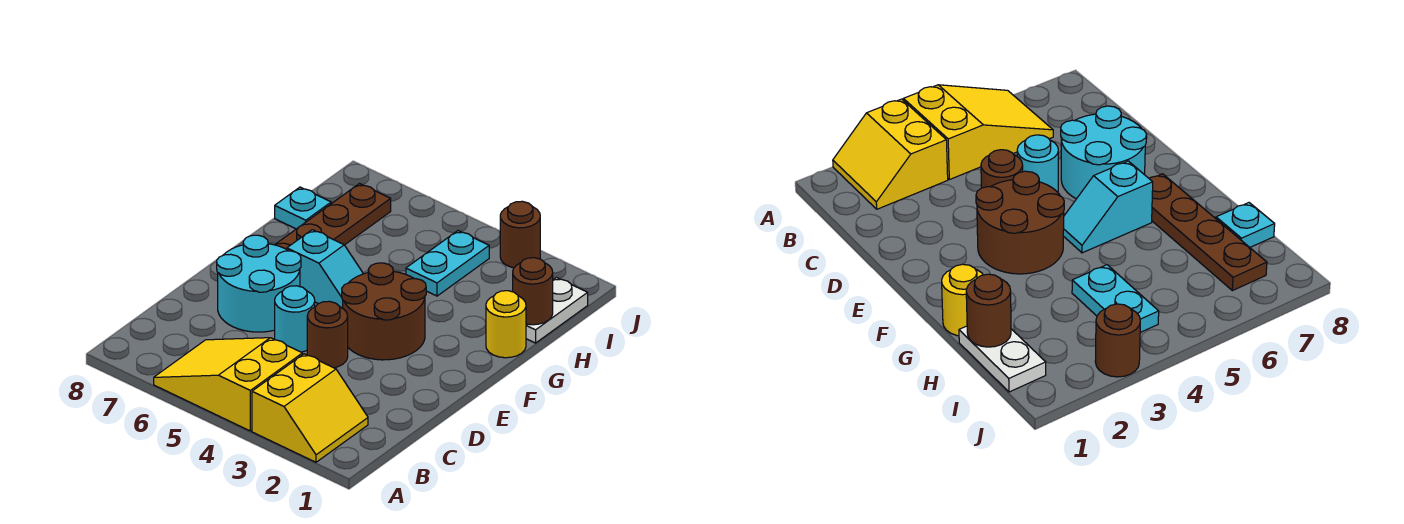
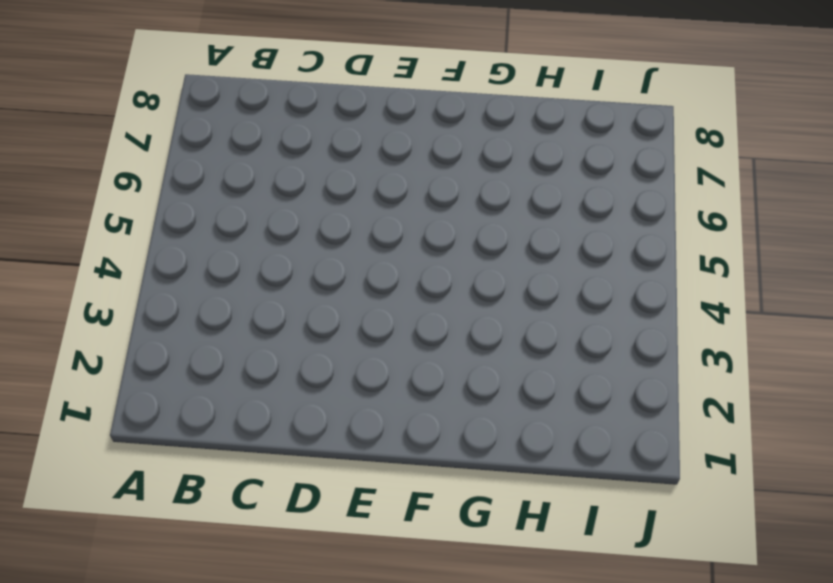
none -> yellow 2x2 slope [252,354,368,462]
none -> yellow 2x3 slope [154,338,302,431]
none -> brown 1x1 round brick [307,301,348,368]

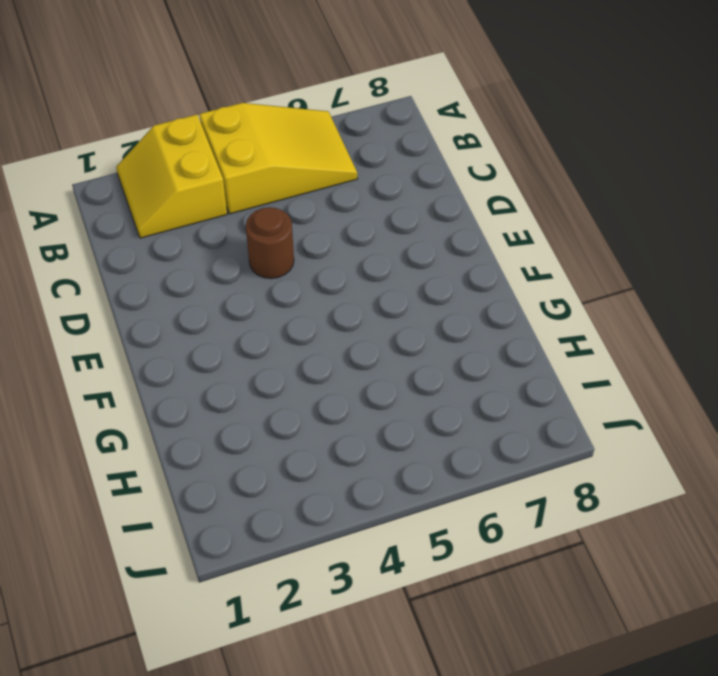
none -> cyan 1x1 round brick [275,286,315,352]
none -> cyan 2x2 round brick [217,235,301,332]
none -> brown 2x2 round brick [342,263,426,360]

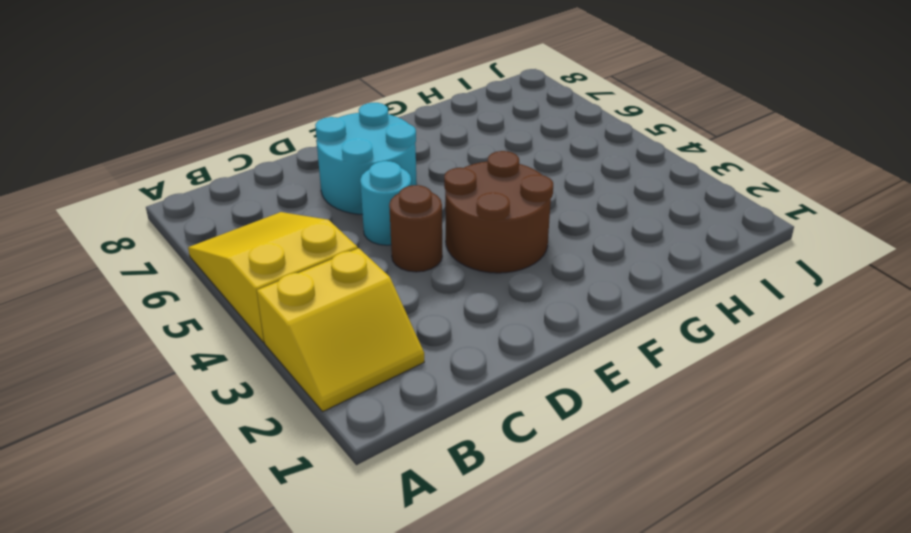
none -> cyan 1x2 slope [287,230,363,308]
none -> brown 1x4 plate [275,184,391,249]
none -> yellow 1x1 round brick [486,291,526,358]

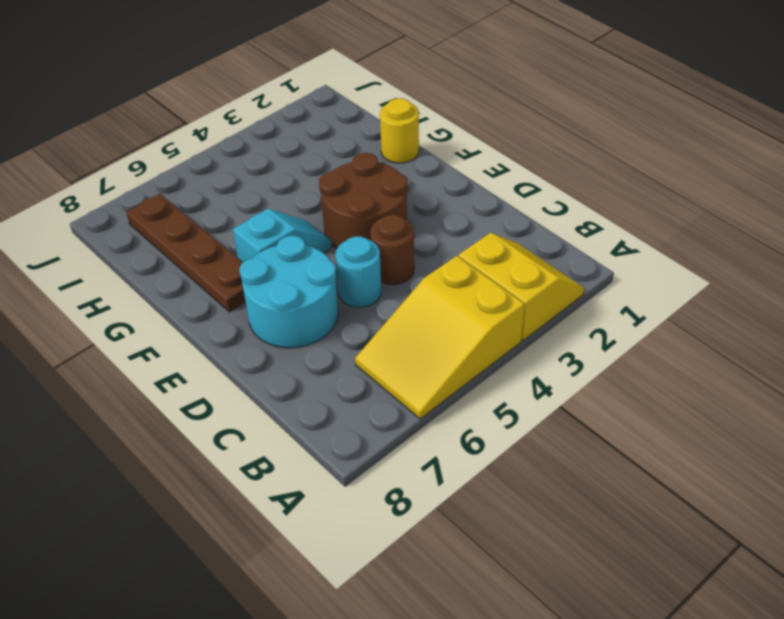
none -> white 1x2 plate [526,278,588,343]
none -> cyan 1x2 plate [406,231,489,296]
none -> cyan 1x1 plate [275,187,331,229]

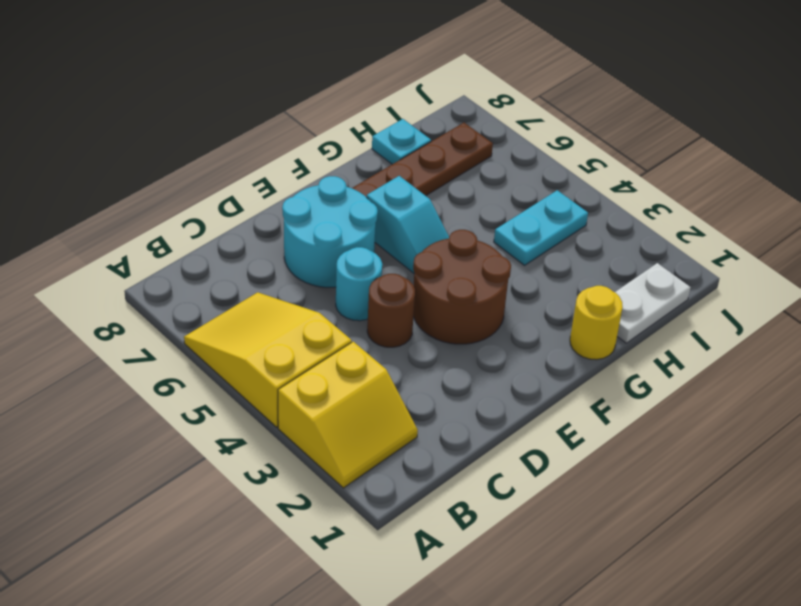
none -> brown 1x1 round brick [500,201,540,268]
none -> brown 1x1 round brick [513,258,553,325]

